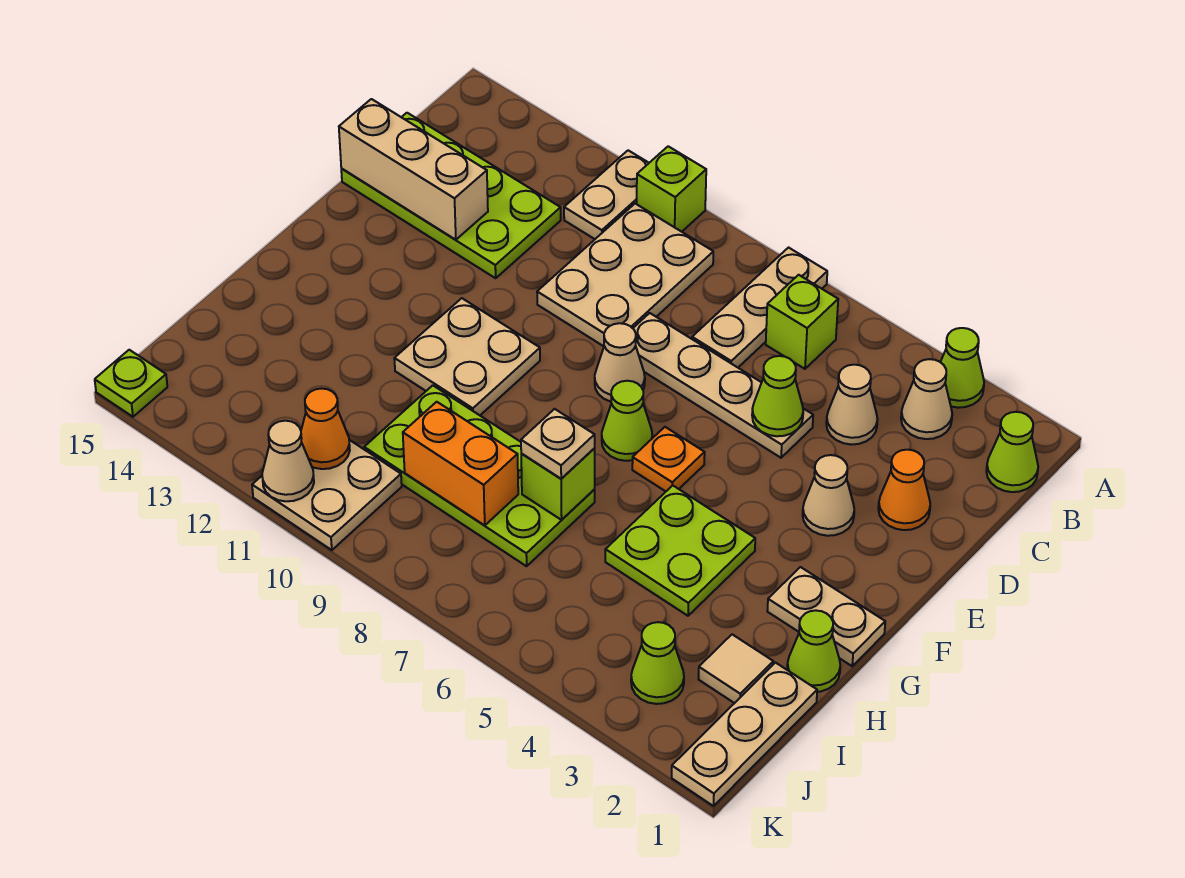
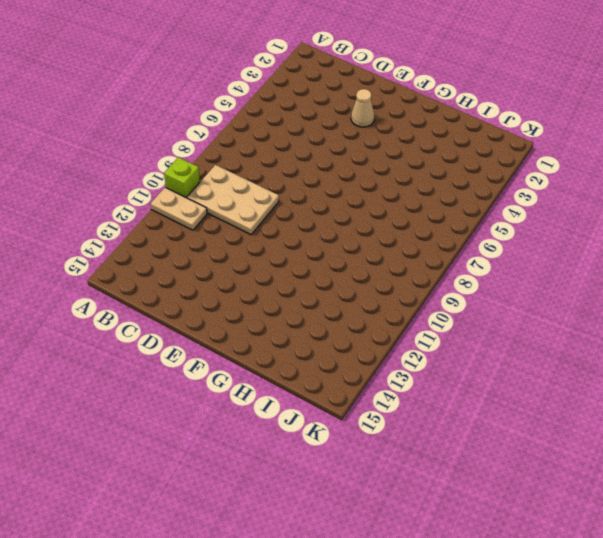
none -> lime 1x1 cone [941,328,984,408]
none -> tan 1x3 plate [692,248,827,367]
none -> lime 1x1 cone [986,412,1038,492]
none -> tan 1x1 cone [901,359,952,439]

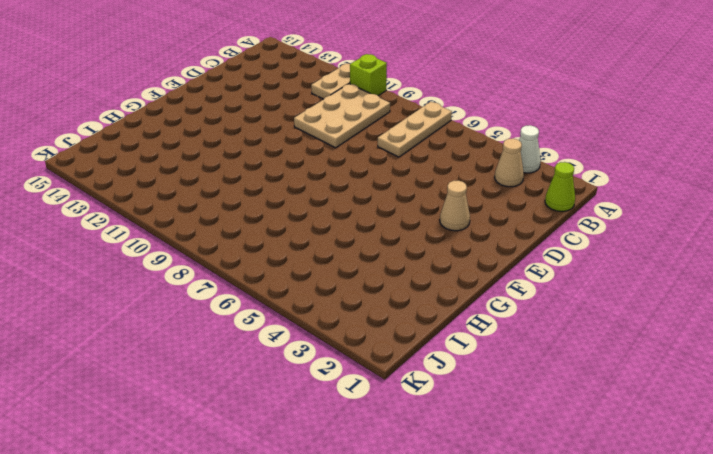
white 1x1 cone [519,125,541,173] -> lime 1x1 cone [941,328,984,408]
none -> lime 1x1 brick [766,275,838,369]
none -> tan 1x1 cone [826,365,878,444]
none -> lime 2x4 plate [341,113,561,278]
none -> orange 1x1 cone [878,450,930,530]

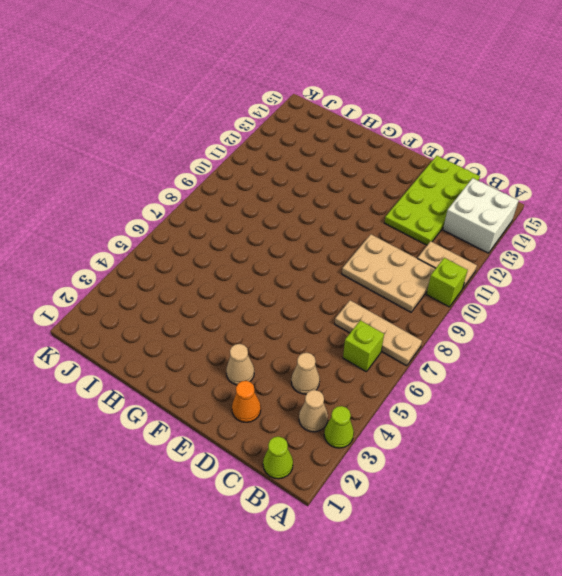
white 2x2 brick [443,178,519,253] -> none
none -> tan 1x4 plate [633,313,813,458]
none -> tan 1x1 cone [595,323,645,402]
none -> orange 1x1 plate [632,427,705,491]
none -> lime 1x1 cone [602,381,652,461]

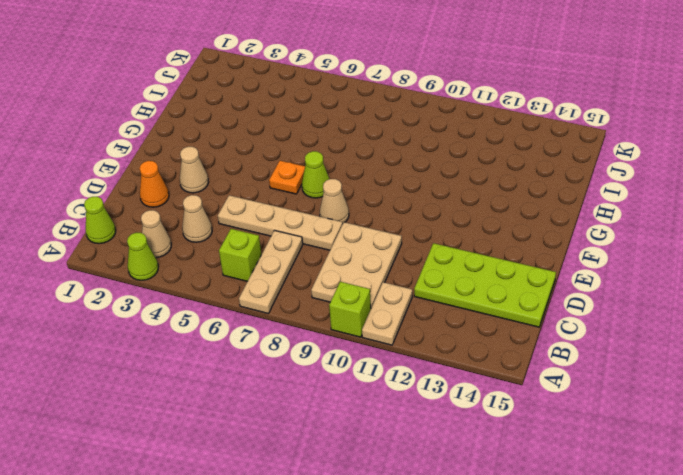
none -> tan 2x2 plate [394,298,540,415]
none -> tan 1x2 plate [767,567,885,666]
none -> lime 2x2 plate [605,485,755,616]
none -> lime 1x1 cone [787,610,840,692]

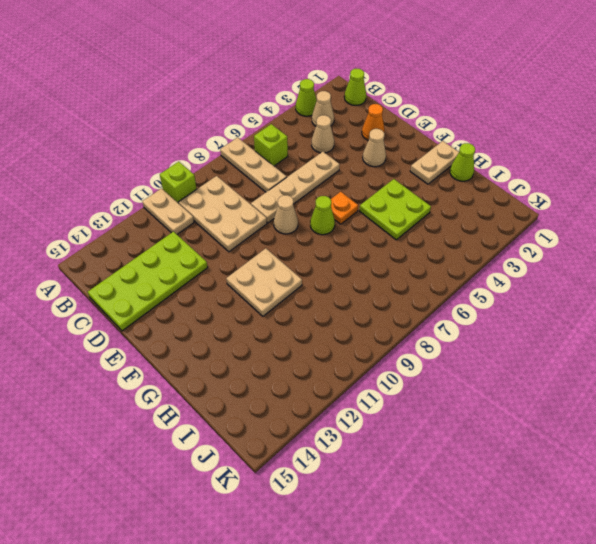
none -> lime 2x4 plate [364,385,595,566]
none -> tan 1x3 plate [672,663,817,806]
none -> tan 1x1 tile [699,634,773,703]
none -> lime 1x1 cone [631,622,684,704]

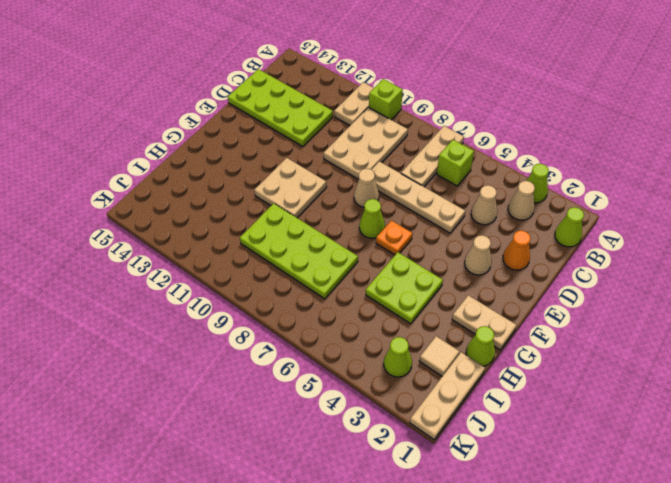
none -> tan 2x2 plate [252,440,402,550]
none -> lime 1x1 plate [95,350,167,417]
none -> lime 1x1 cone [752,356,803,436]
none -> tan 1x3 brick [339,99,488,240]

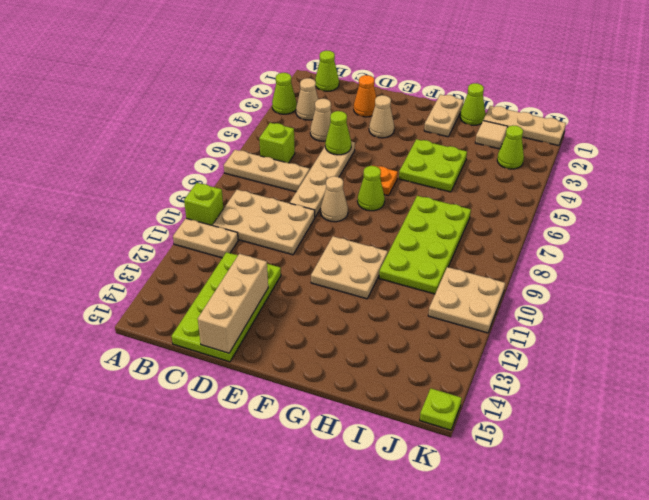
none -> lime 1x1 brick [521,449,595,520]
none -> orange 1x2 brick [403,402,518,525]
none -> orange 1x1 cone [301,389,350,469]
none -> tan 1x1 cone [262,421,314,501]

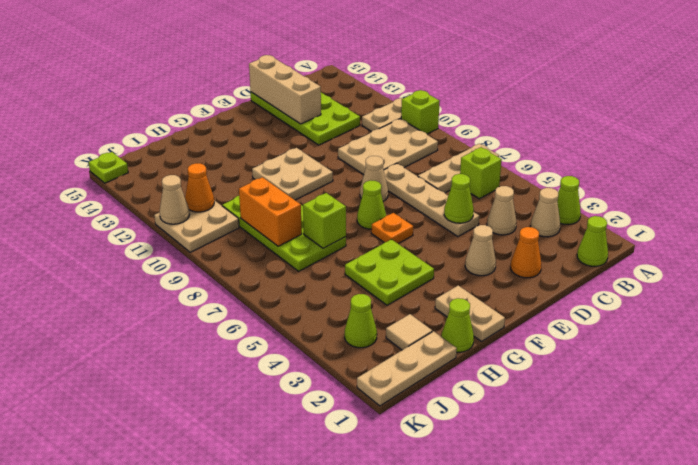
none -> tan 1x1 plate [521,409,595,479]

